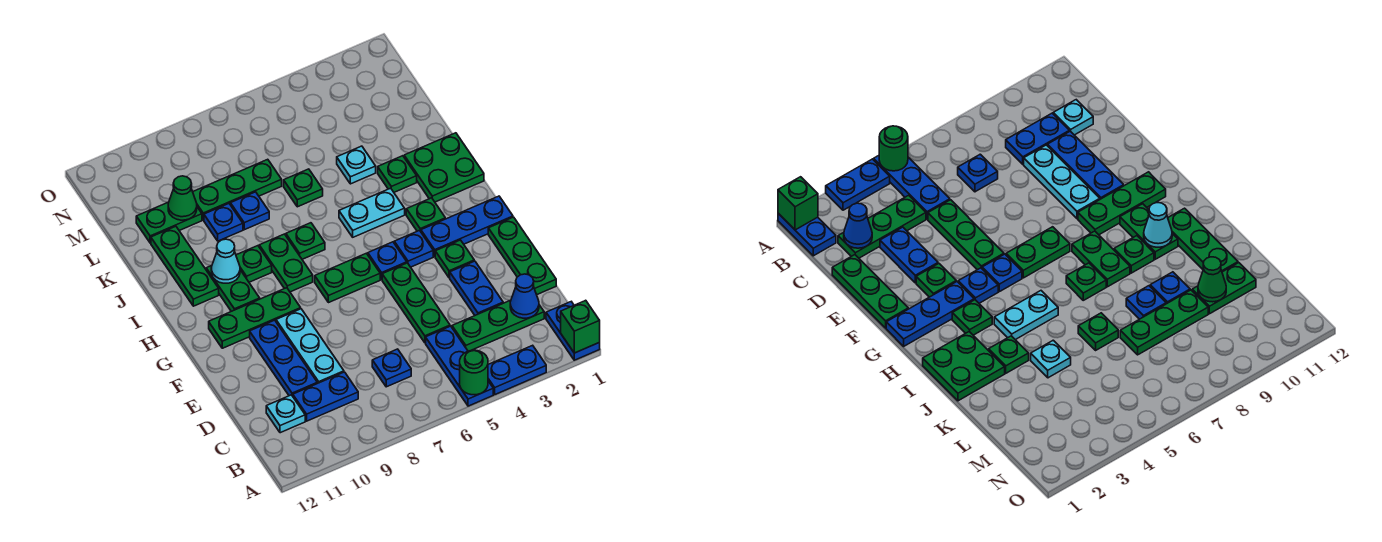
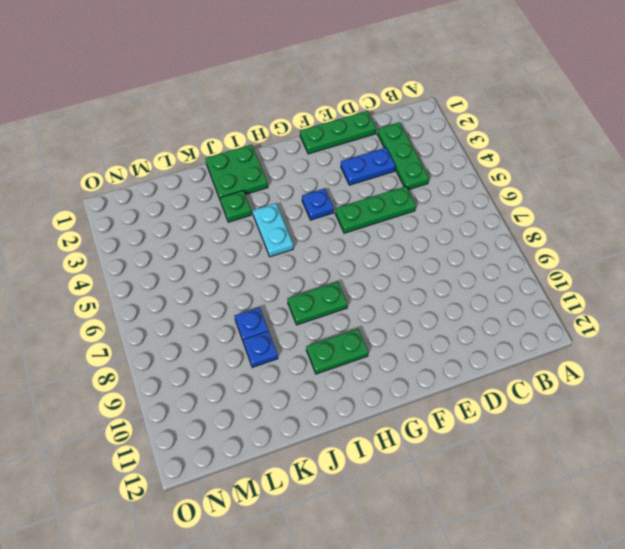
none -> blue 1x2 plate [546,302,600,360]
none -> blue 1x2 plate [488,345,546,394]
none -> blue 1x3 plate [426,326,493,406]
none -> blue 1x1 plate [372,349,411,387]

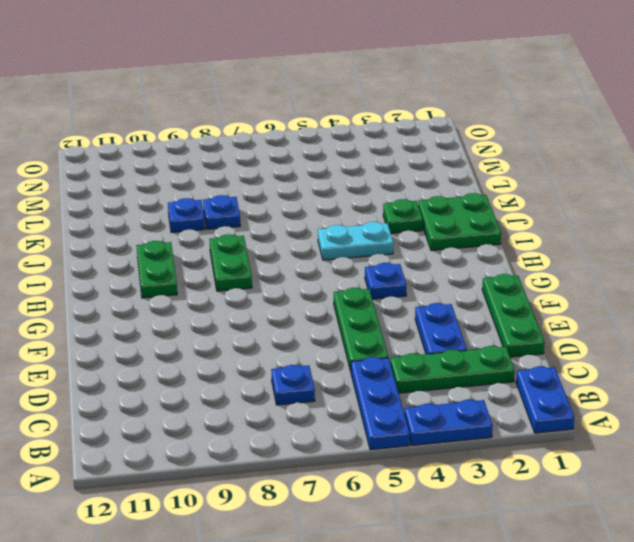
none -> blue 1x2 plate [293,372,358,421]
none -> cyan 1x1 plate [266,395,305,433]
none -> cyan 1x3 plate [276,309,344,383]
none -> blue 1x3 plate [250,320,317,396]

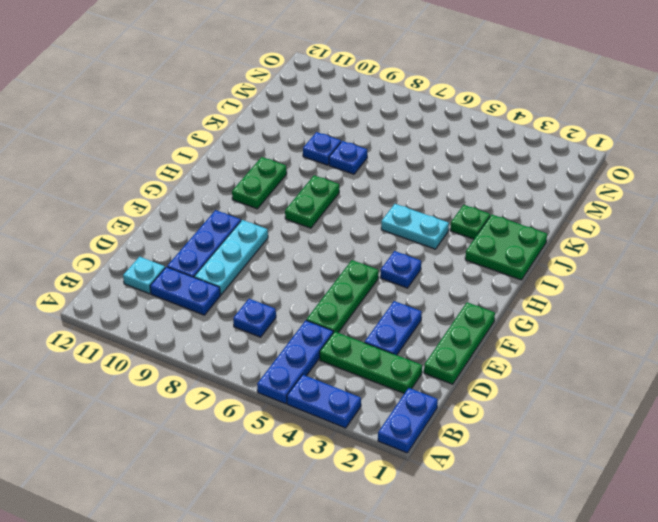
none -> green 1x1 plate [435,240,474,278]
none -> blue 1x3 plate [421,196,513,257]
none -> blue 1x1 plate [368,242,407,279]
none -> green 1x2 plate [315,253,380,303]

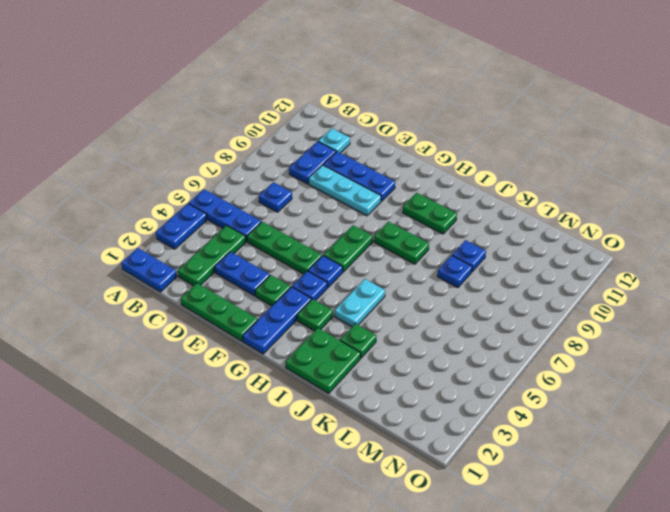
none -> green 1x3 plate [209,288,301,348]
none -> green 1x1 plate [286,223,325,259]
none -> green 1x1 plate [236,246,272,282]
none -> green 1x3 plate [151,226,219,306]

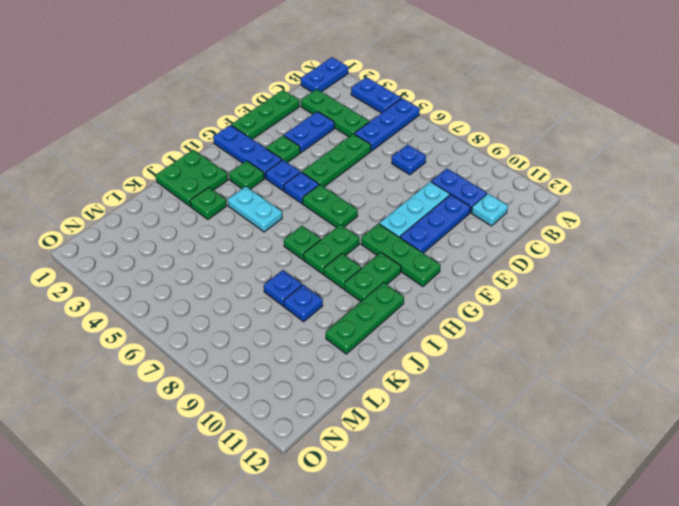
none -> cyan 1x1 plate [337,146,376,184]
none -> green 1x1 plate [284,169,323,207]
none -> green 1x3 plate [193,159,282,220]
none -> green 1x2 plate [136,202,202,243]

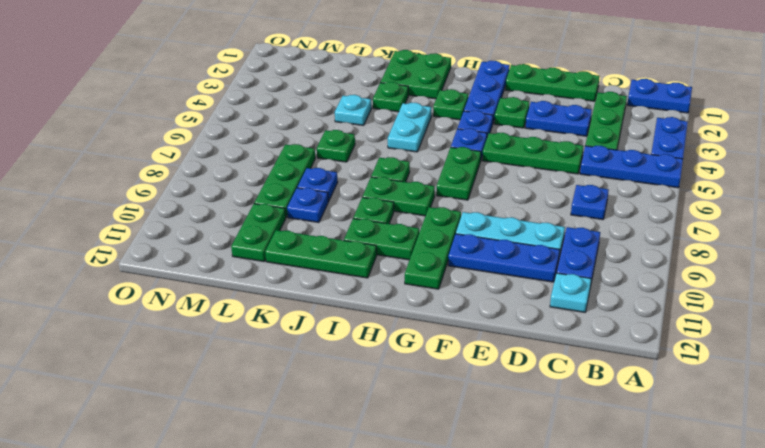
none -> green 1x1 brick [561,300,600,353]
none -> green 1x1 round brick [460,350,488,395]
none -> blue 1x1 cone [510,274,539,318]
none -> cyan 1x1 cone [211,239,240,283]

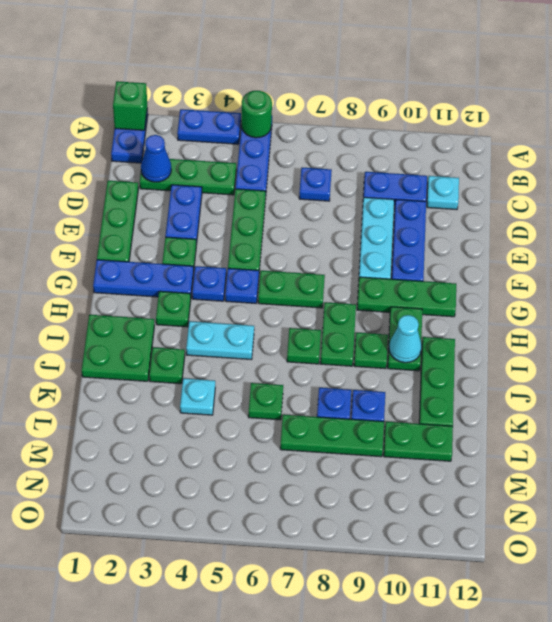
none -> green 1x1 cone [168,176,197,220]

